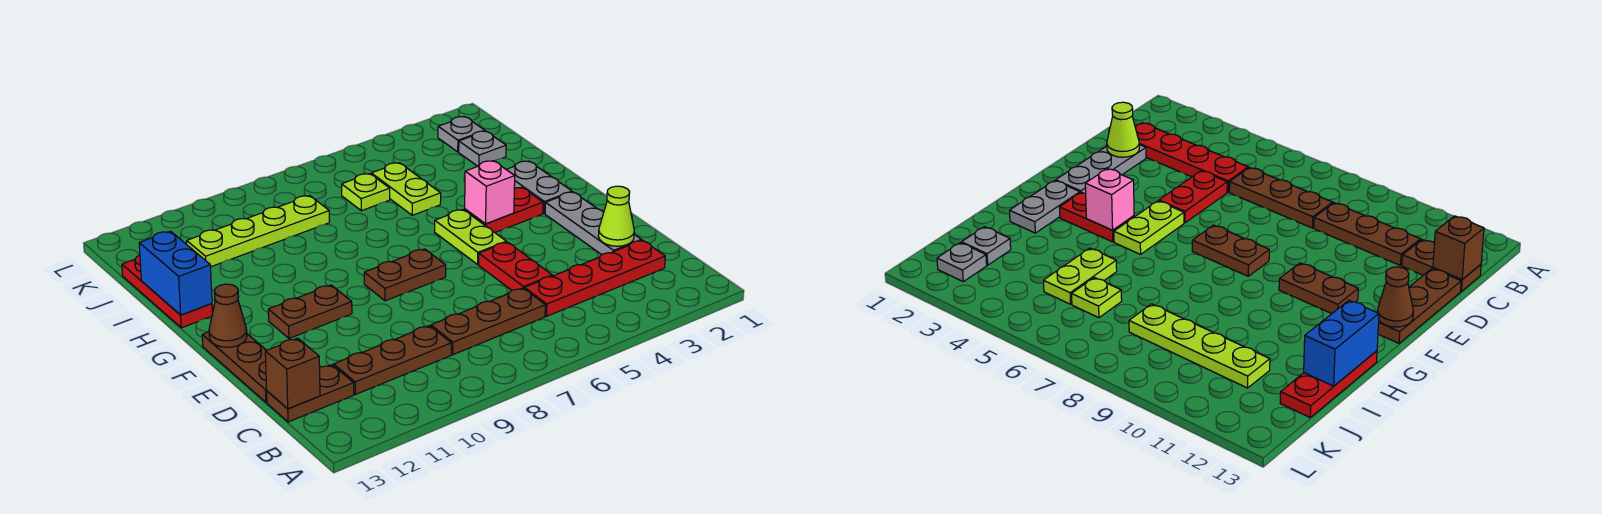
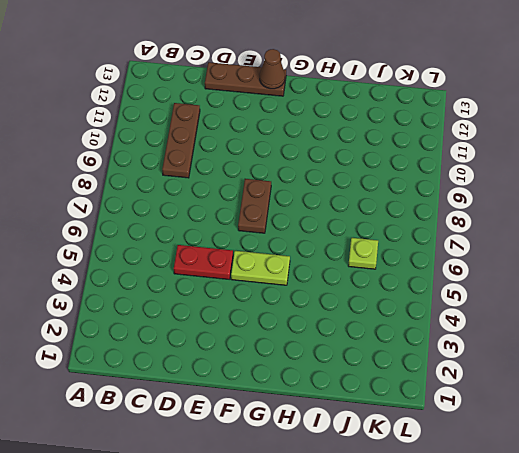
none -> red 1x4 plate [525,240,665,316]
none -> brown 1x3 plate [431,288,545,355]
none -> brown 1x2 plate [267,365,354,422]

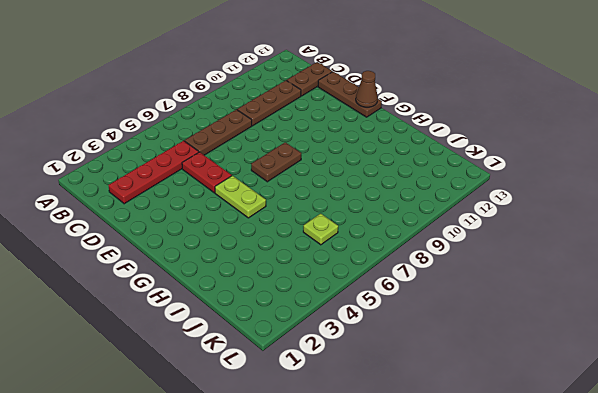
none -> grey 1x3 plate [545,192,641,255]
none -> brown 1x2 plate [268,285,352,338]
none -> grey 1x2 plate [506,161,572,214]

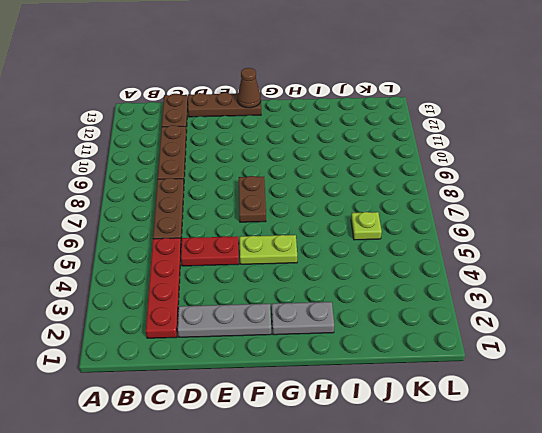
none -> brown 1x2 plate [268,285,352,338]
none -> red 1x2 plate [465,187,543,232]
none -> red 1x3 plate [122,255,213,328]

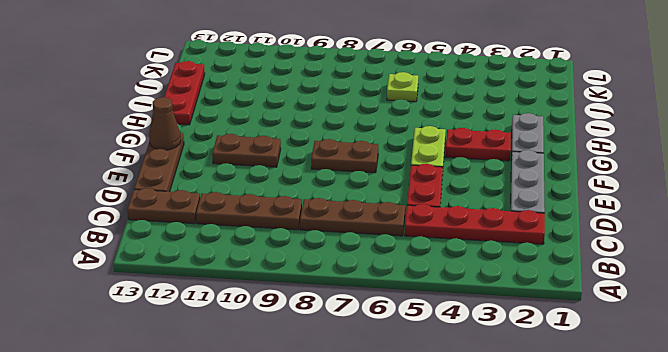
none -> lime 1x2 plate [371,163,441,215]
none -> grey 1x1 plate [459,131,506,166]
none -> lime 1x4 plate [187,196,330,267]

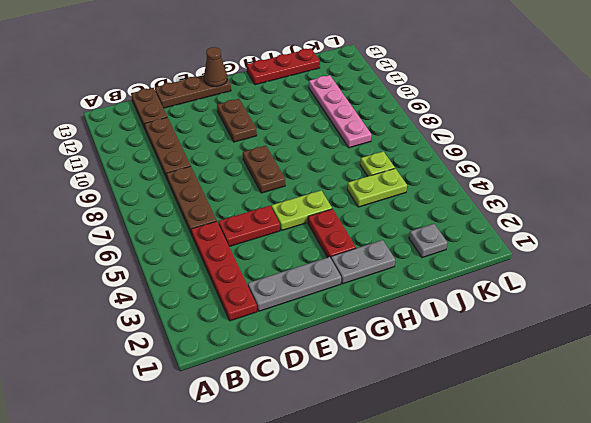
pink 1x4 plate [309,75,371,148] -> lime 1x4 plate [187,196,330,267]
none -> grey 1x1 plate [438,117,485,152]
none -> brown 1x1 brick [265,338,320,409]
none -> lime 1x1 cone [598,186,634,246]

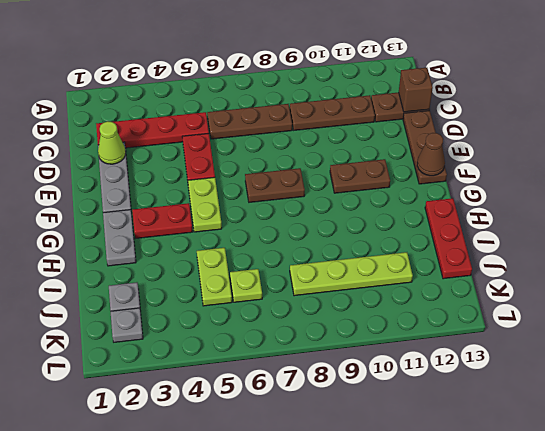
none -> pink 1x1 brick [465,161,515,224]
none -> blue 1x2 brick [139,231,212,315]

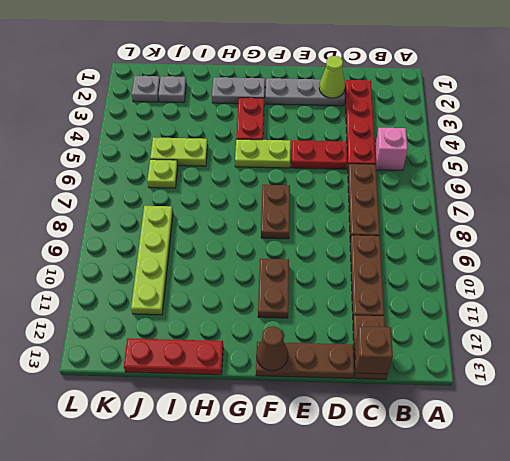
pink 1x1 brick [375,128,408,170] -> pink 1x1 brick moved to [465,161,515,224]
none -> blue 1x2 brick [139,231,212,315]

